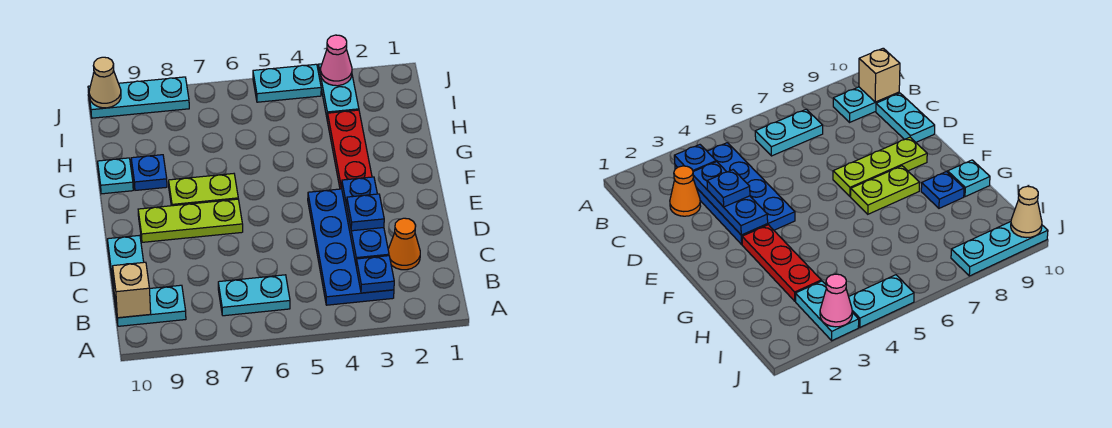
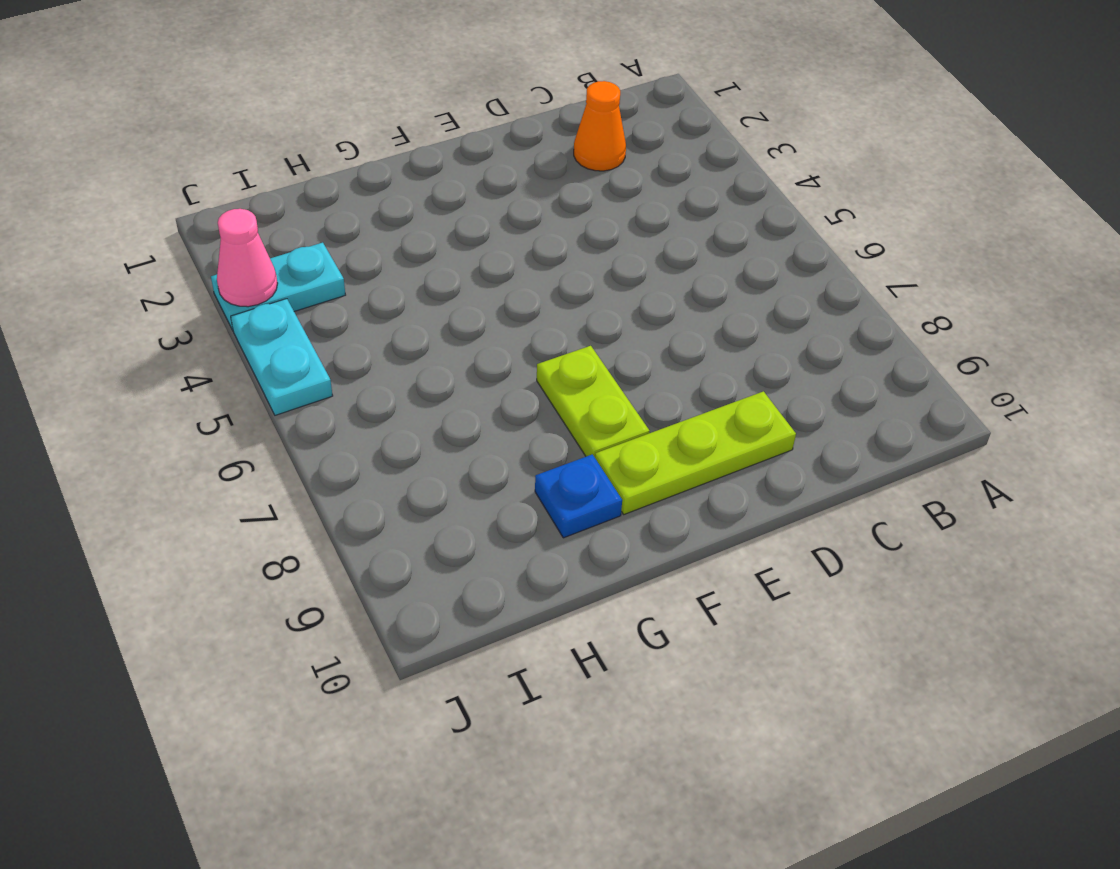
lime 1x3 plate [595,391,796,514] -> lime 1x3 plate turned to [138,199,243,242]
none -> blue 2x4 plate [308,189,394,305]
none -> cyan 1x2 plate [218,275,290,316]
none -> cyan 1x2 plate [114,285,186,326]

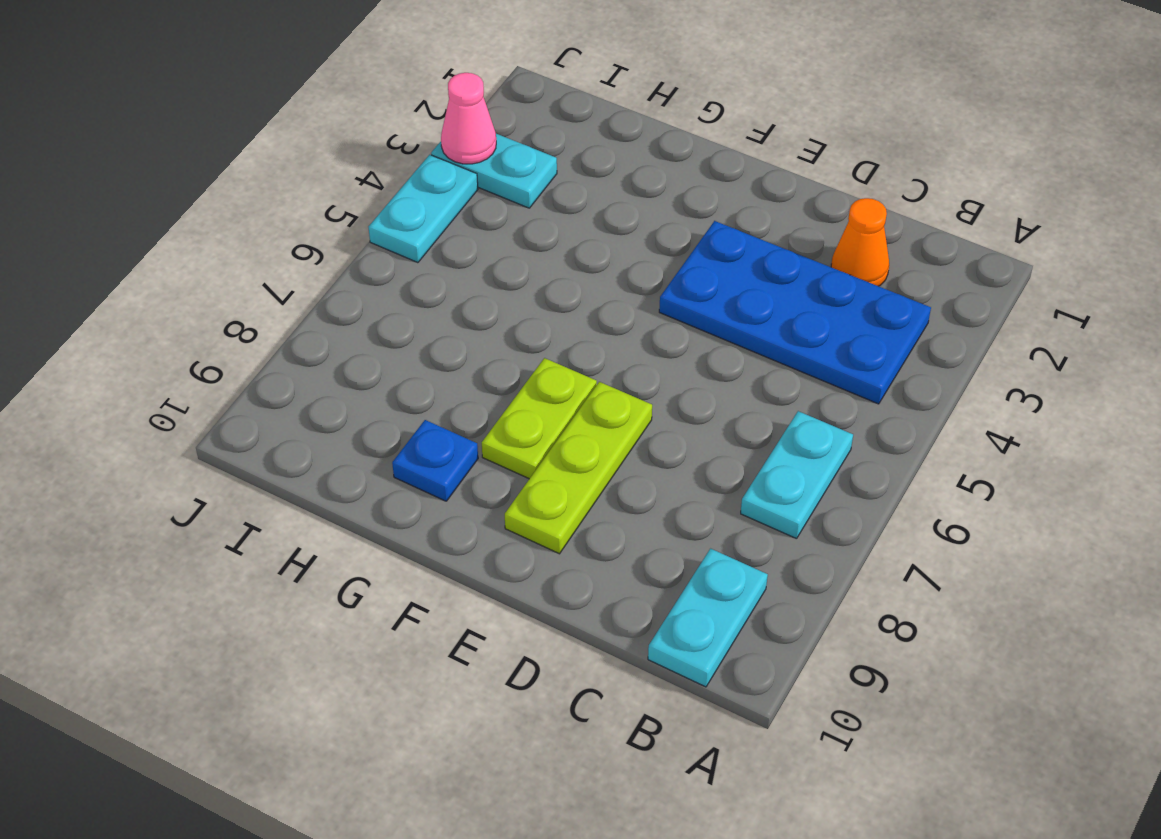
none -> cyan 1x2 plate [107,235,144,292]
none -> red 1x3 plate [327,110,372,189]
none -> cyan 1x1 plate [98,158,133,194]

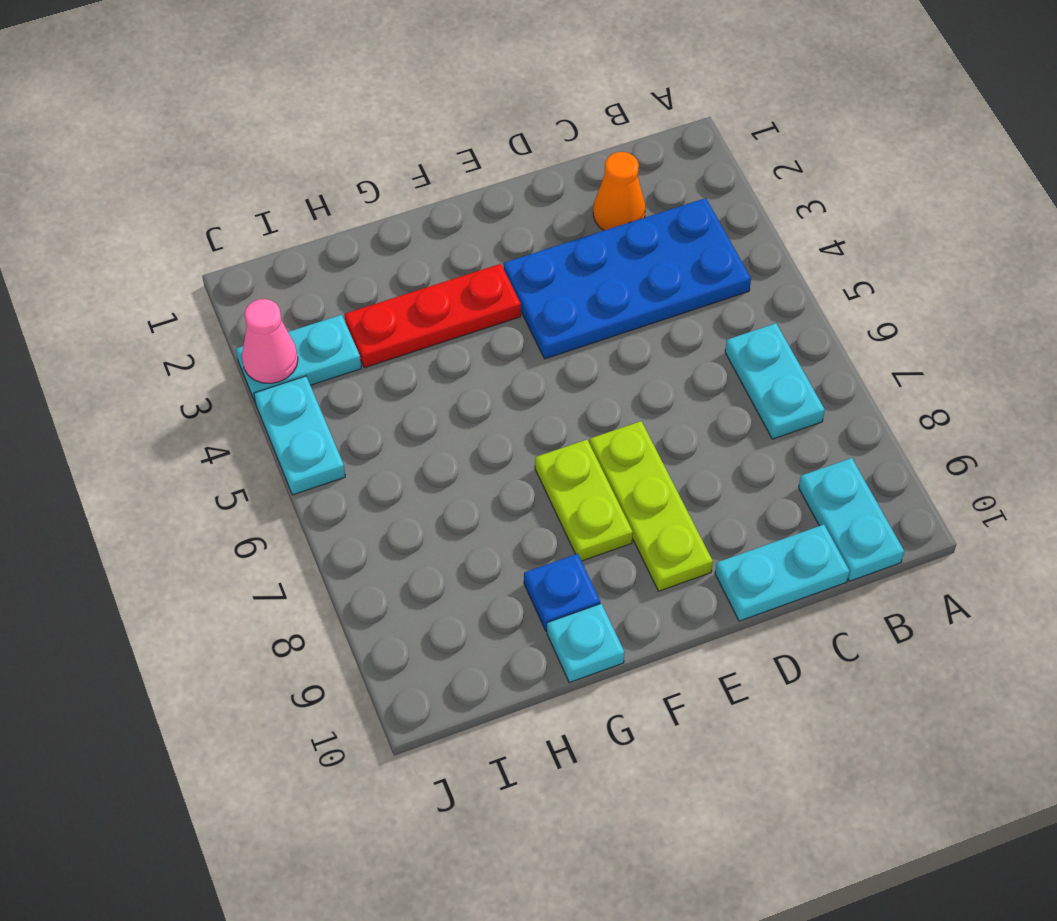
none -> cyan 1x3 plate [88,77,189,118]
none -> blue 1x1 plate [356,256,394,293]
none -> tan 1x1 brick [113,262,151,318]

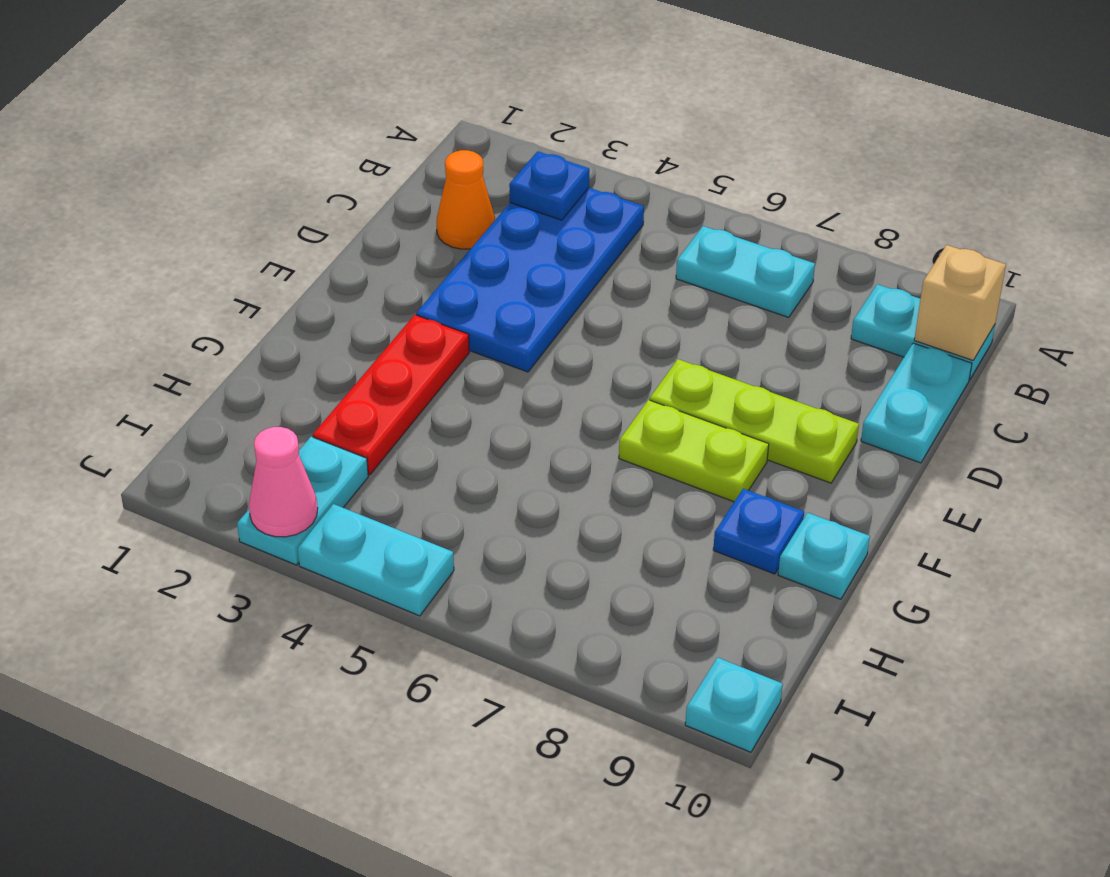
cyan 1x1 plate [685,658,783,752] -> cyan 1x3 plate [88,77,189,118]
none -> blue 1x3 plate [341,177,389,263]
none -> tan 1x1 cone [89,57,121,108]
none -> blue 1x1 plate [347,194,384,231]

